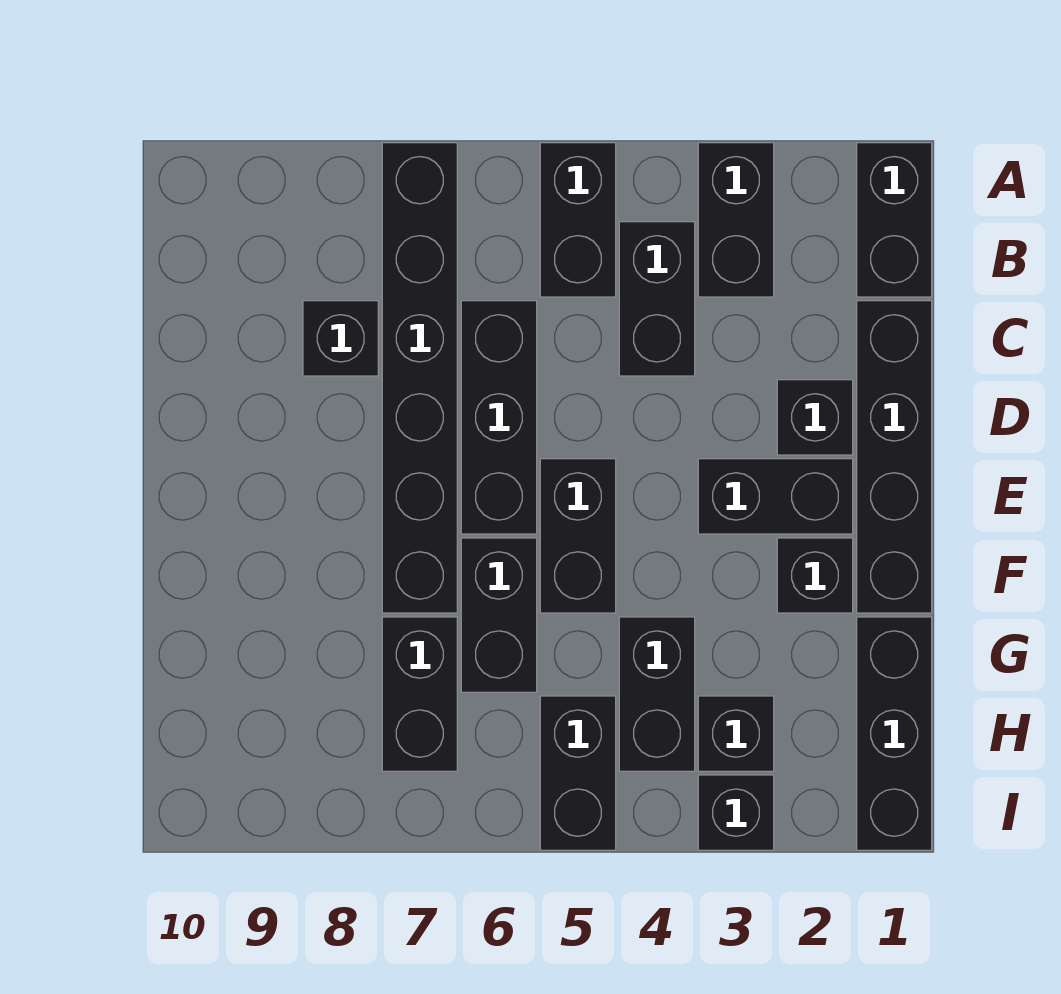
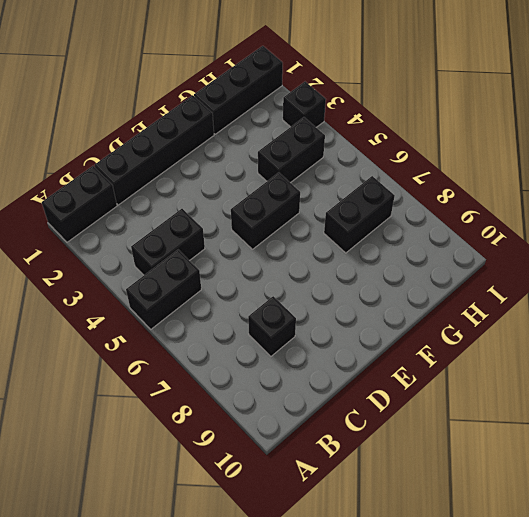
none -> black 1x2 brick [698,143,774,297]
none -> black 1x6 brick [382,143,457,613]
none -> black 1x3 brick [461,301,537,534]

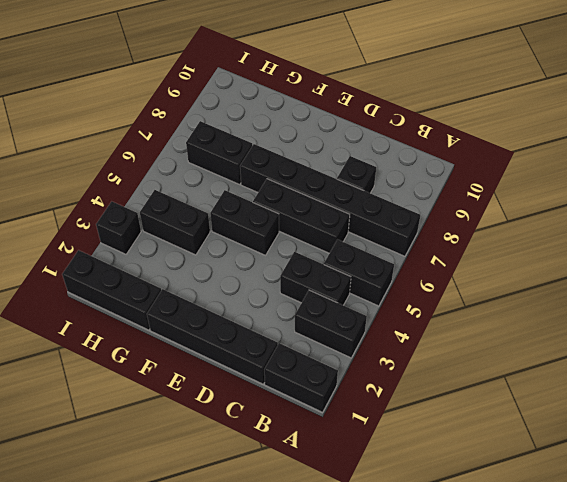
none -> black 1x1 brick [777,380,853,455]
none -> black 1x2 brick [698,459,853,534]
none -> black 1x1 brick [777,538,853,613]

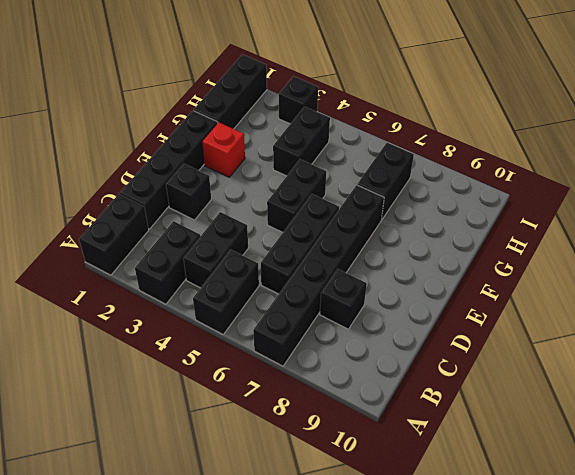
red 1x1 brick [202,123,245,177] -> black 1x1 brick [777,538,853,613]
none -> black 1x2 brick [698,459,853,534]
none -> black 1x2 brick [461,538,537,692]
none -> black 1x1 brick [698,696,774,771]

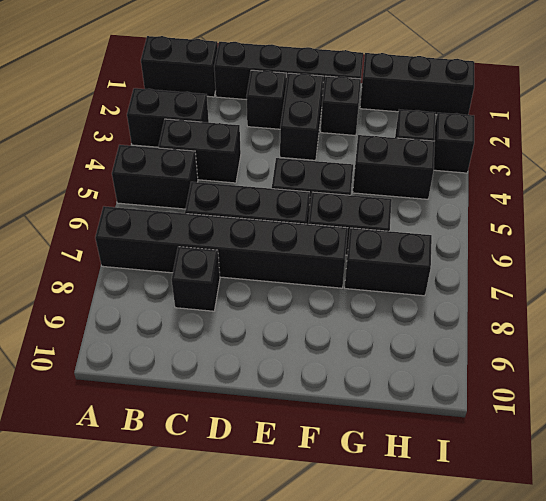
none -> black 1x2 brick [540,696,616,850]

